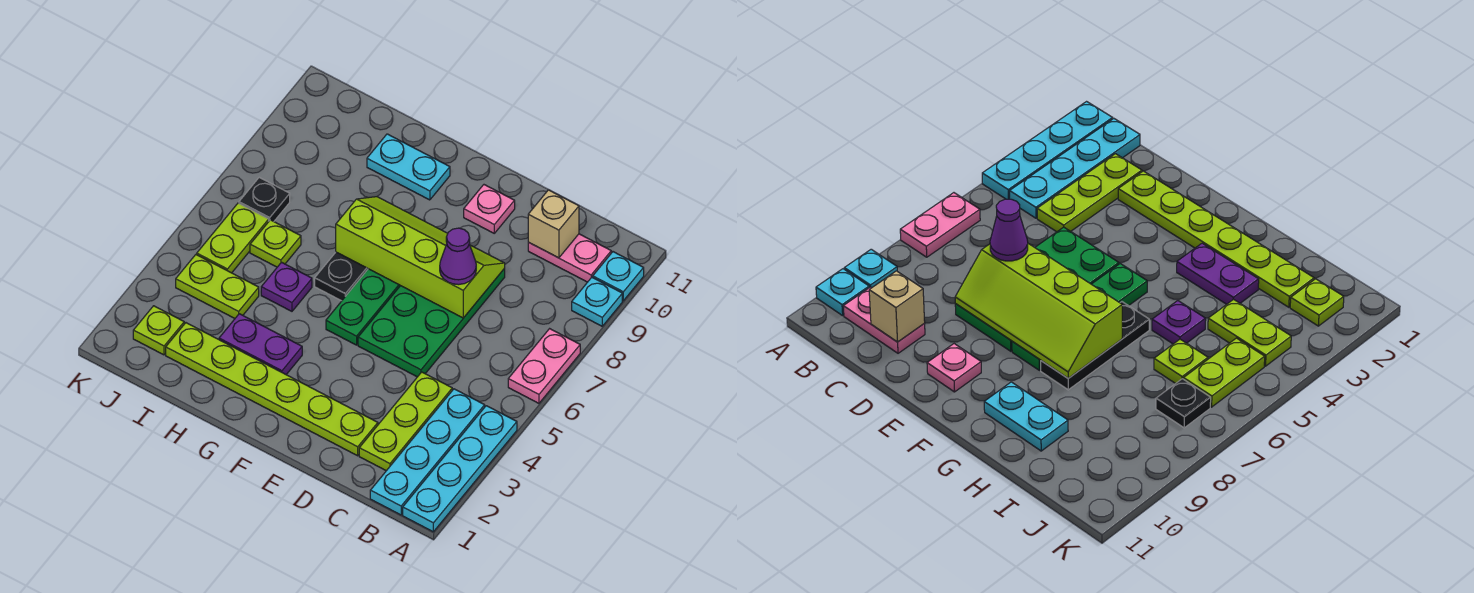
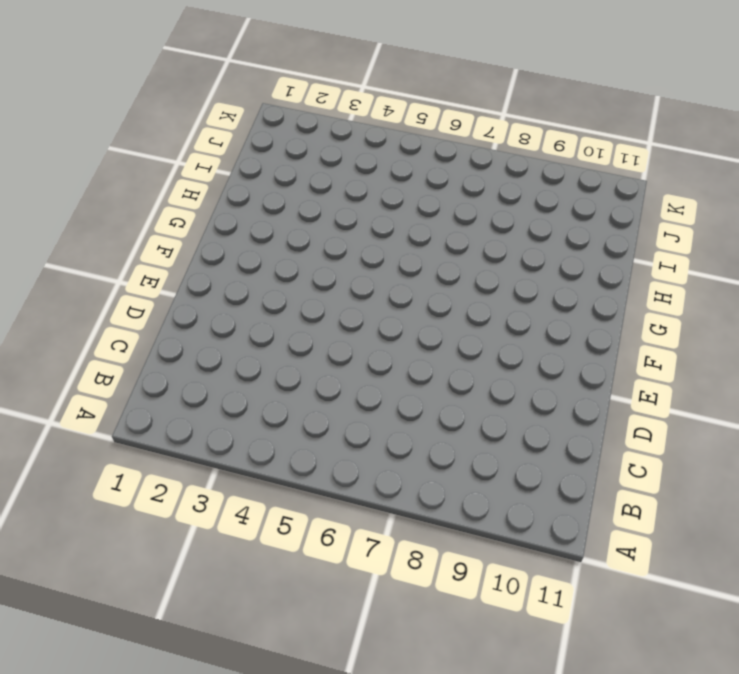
none -> cyan 1x4 plate [403,406,517,532]
none -> pink 1x2 plate [508,329,580,403]
none -> cyan 1x1 plate [572,277,622,326]

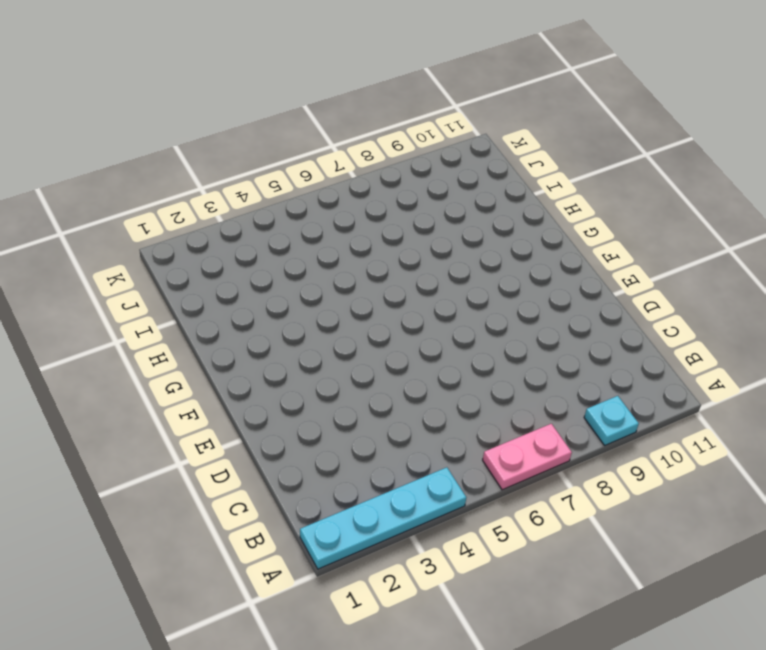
none -> cyan 1x1 plate [593,252,644,301]
none -> cyan 1x4 plate [370,389,485,515]
none -> pink 1x2 plate [528,234,611,282]

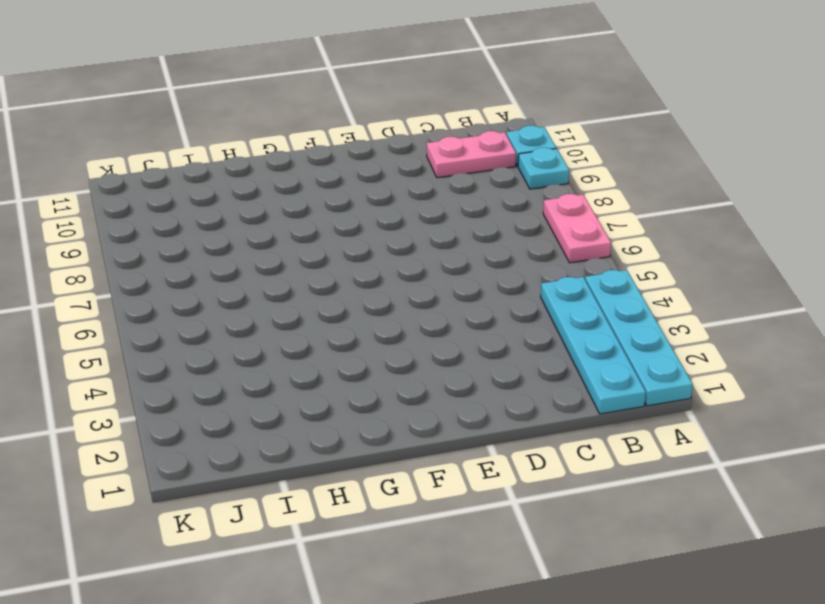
none -> lime 1x3 plate [359,372,452,471]
none -> lime 1x6 plate [166,323,378,456]
none -> green 2x4 plate [358,269,505,377]

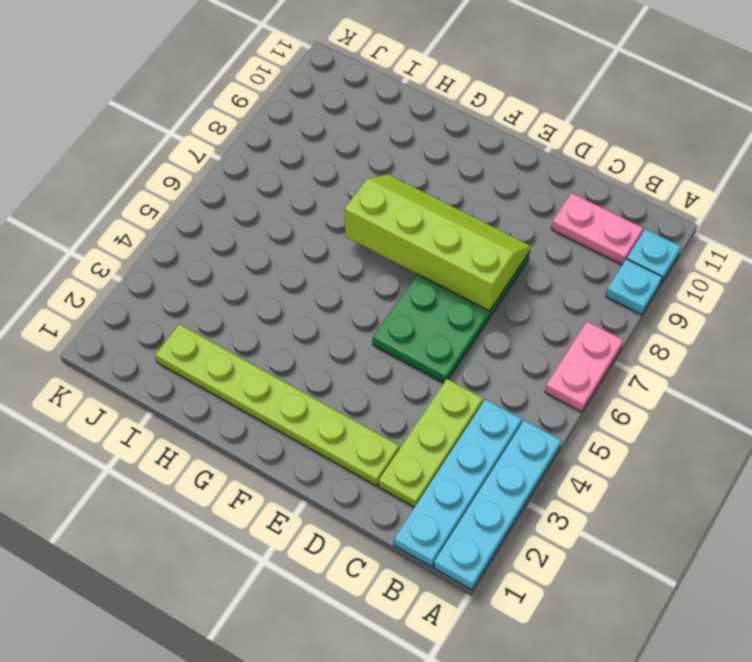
none -> pink 1x1 plate [464,185,515,233]
none -> green 1x4 plate [326,269,400,345]
none -> purple 1x2 plate [219,314,302,374]

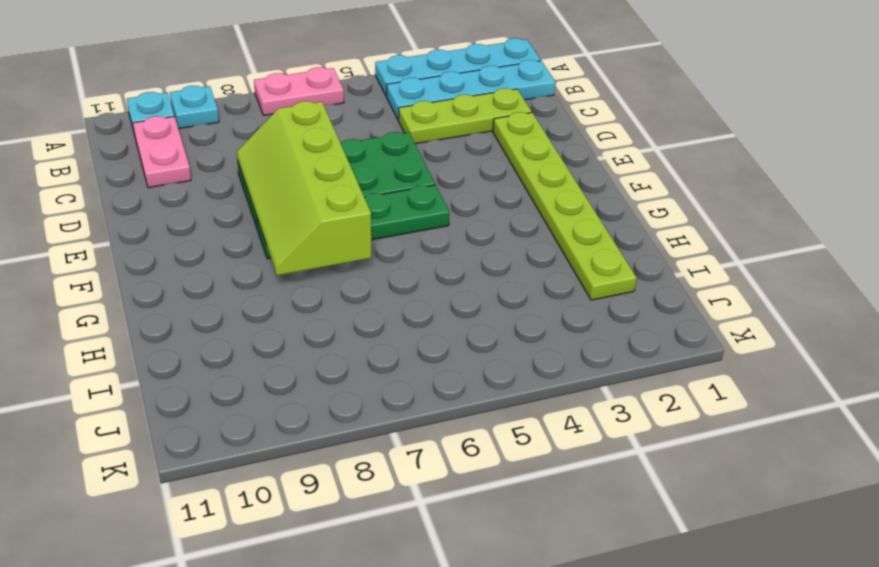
none -> pink 1x1 plate [464,185,515,233]
none -> purple 1x2 plate [219,314,302,374]
none -> black 1x3 plate [315,252,368,301]

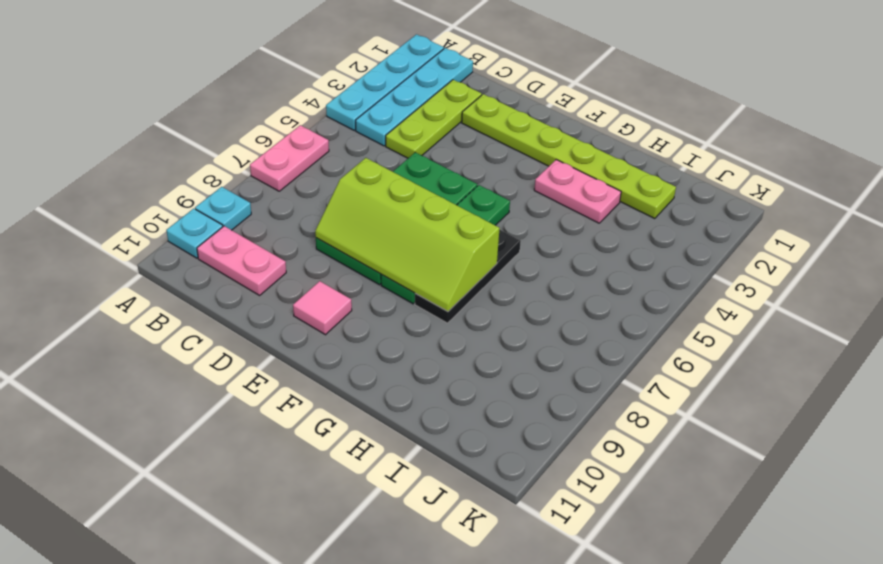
pink 1x1 tile [293,281,352,335] -> pink 1x1 plate [464,185,515,233]
pink 1x2 plate [534,160,621,223] -> purple 1x2 plate [219,314,302,374]
none -> cyan 1x2 plate [367,134,450,200]
none -> purple 1x1 plate [261,262,312,311]
none -> lime 1x2 plate [176,255,259,318]

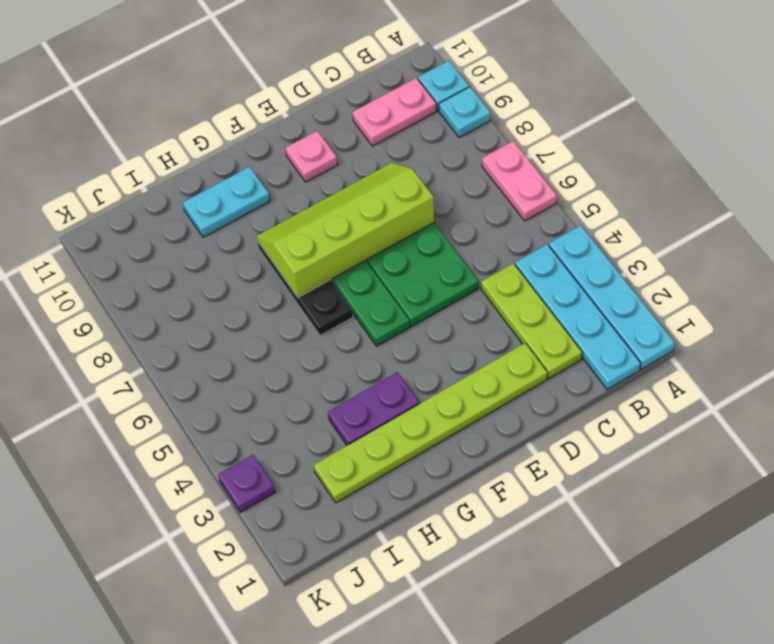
purple 1x1 plate [218,455,275,513] -> purple 1x1 plate moved to [261,262,312,311]
none -> lime 1x2 plate [176,255,259,318]
none -> lime 1x1 plate [250,220,301,267]
none -> lime 1x1 plate [133,306,184,355]

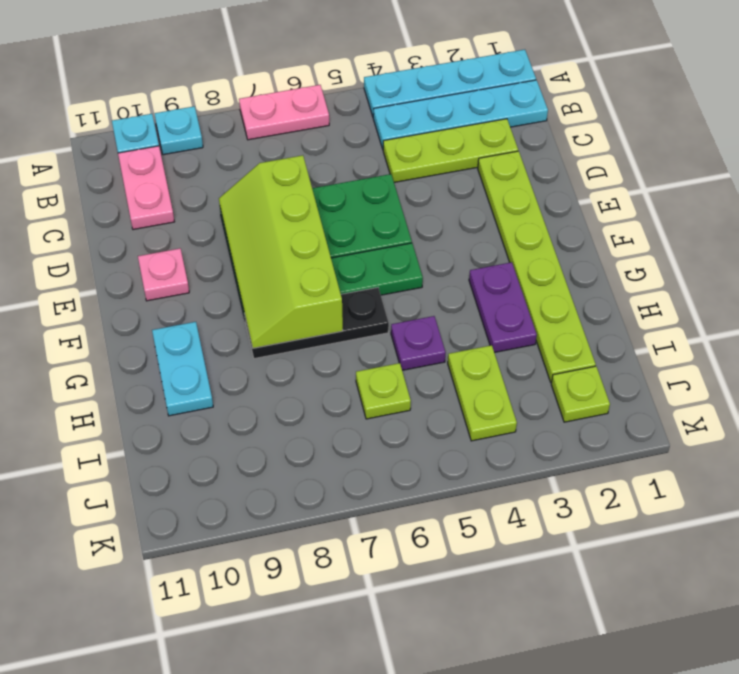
none -> lime 1x2 plate [197,203,269,273]
none -> black 1x1 plate [239,177,290,221]
none -> tan 1x1 brick [528,190,579,258]

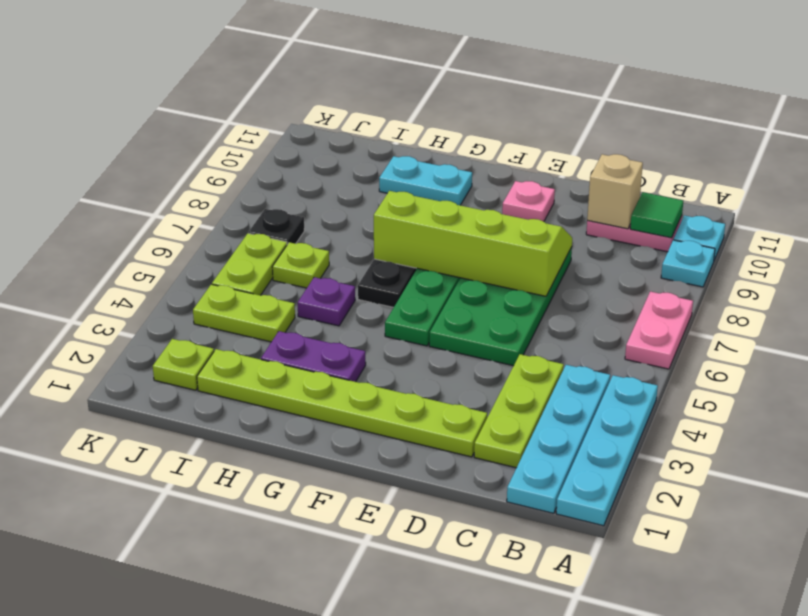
green 1x1 tile [630,192,683,238] -> none
none -> purple 1x1 cone [440,228,476,285]

